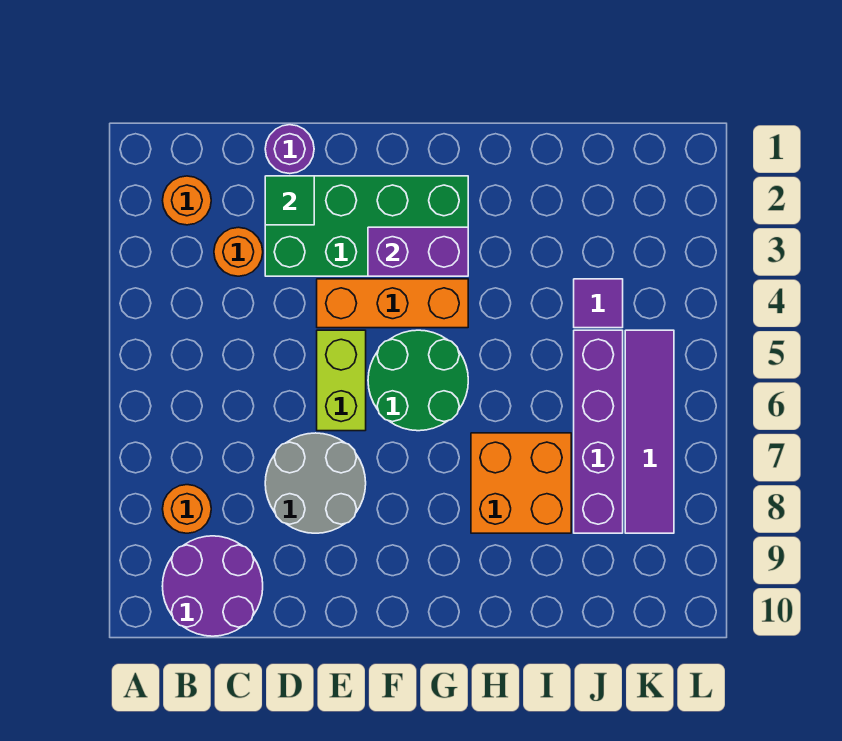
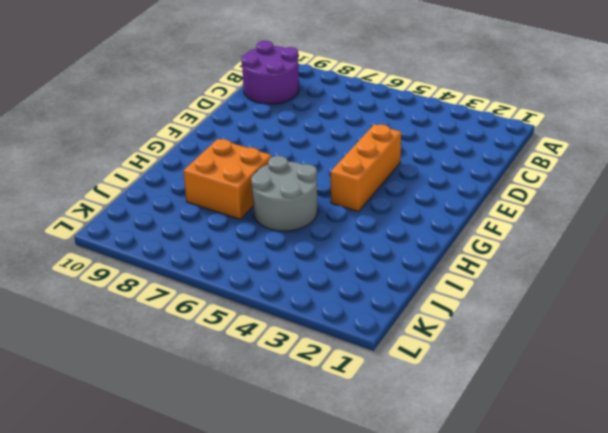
grey 2x2 round brick [251,156,318,231] -> grey 2x2 round brick moved to [265,433,366,533]
none -> orange 1x1 round brick [163,176,211,225]
none -> orange 1x1 round brick [163,485,211,533]
none -> orange 1x1 round brick [214,227,263,276]

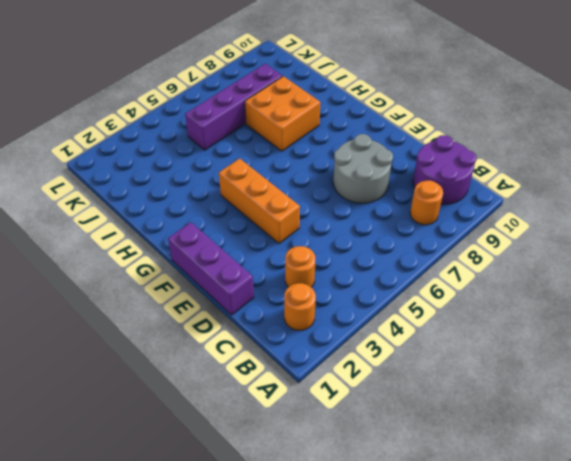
purple 1x3 brick [168,222,254,315] -> purple 1x1 round brick [265,125,314,174]
none -> green 2x4 brick [265,176,468,276]
none -> lime 1x2 brick [317,330,366,431]
none -> green 2x2 round brick [368,330,468,431]

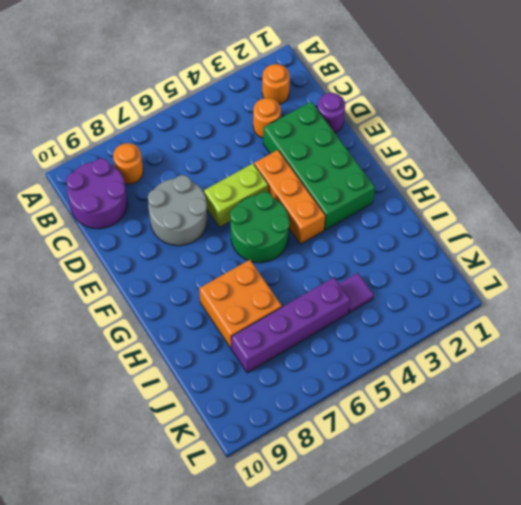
none -> purple 1x4 tile [625,330,674,533]
none -> green 1x1 tile [265,176,314,225]
none -> purple 1x2 brick [368,227,468,276]

